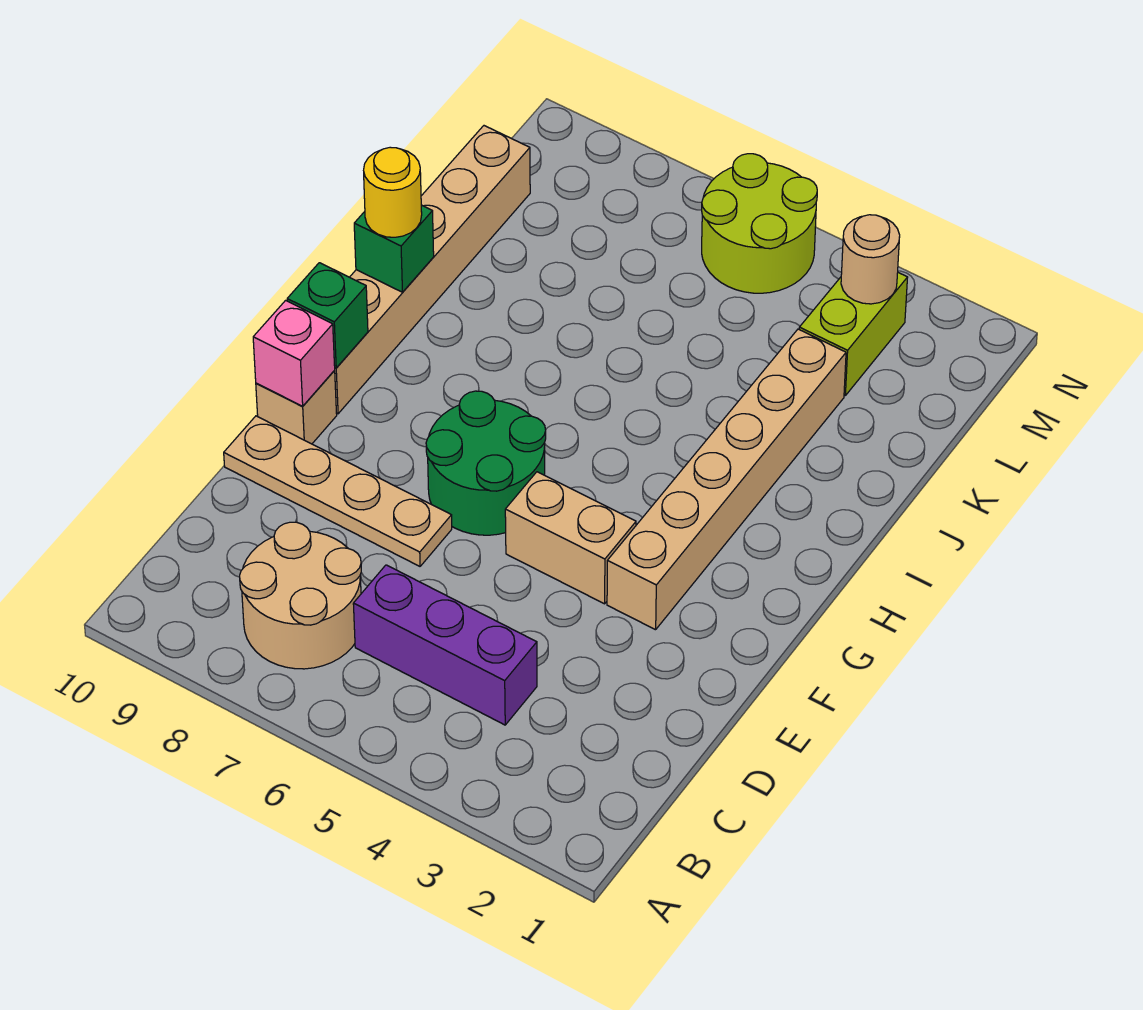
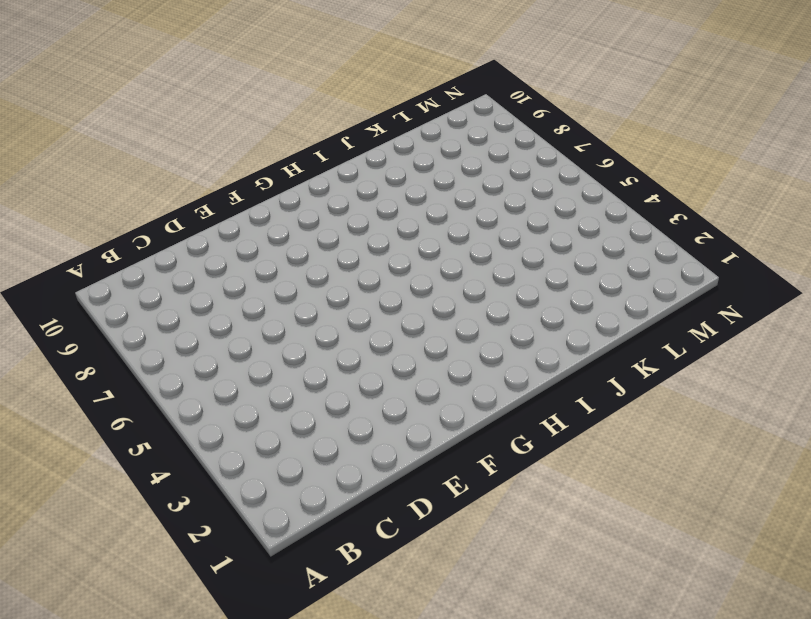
none -> tan 2x2 round brick [240,522,361,669]
none -> purple 1x3 brick [353,565,537,725]
none -> tan 1x4 plate [224,416,452,566]

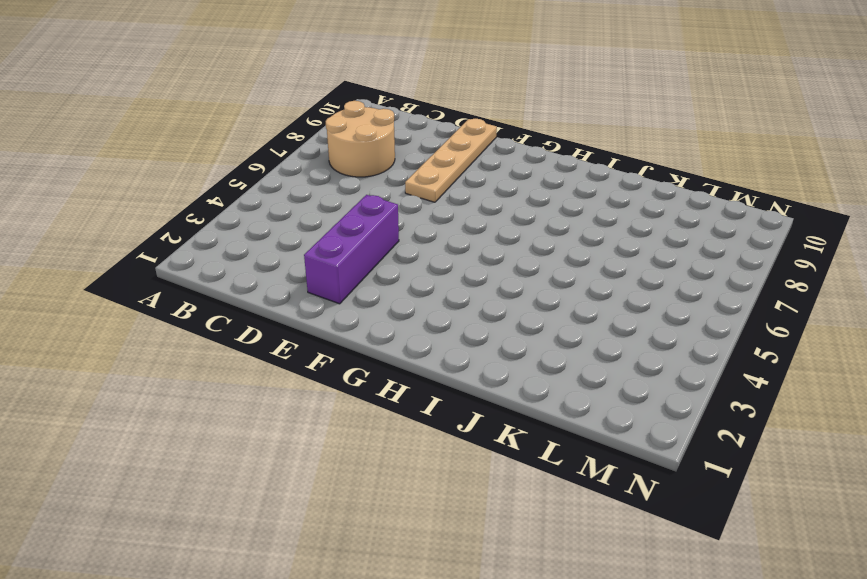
purple 1x3 brick [304,195,399,304] -> purple 1x3 brick moved to [353,565,537,725]
none -> tan 1x6 brick [607,329,846,630]
none -> tan 1x2 brick [505,472,636,604]
none -> green 2x2 round brick [426,391,546,535]

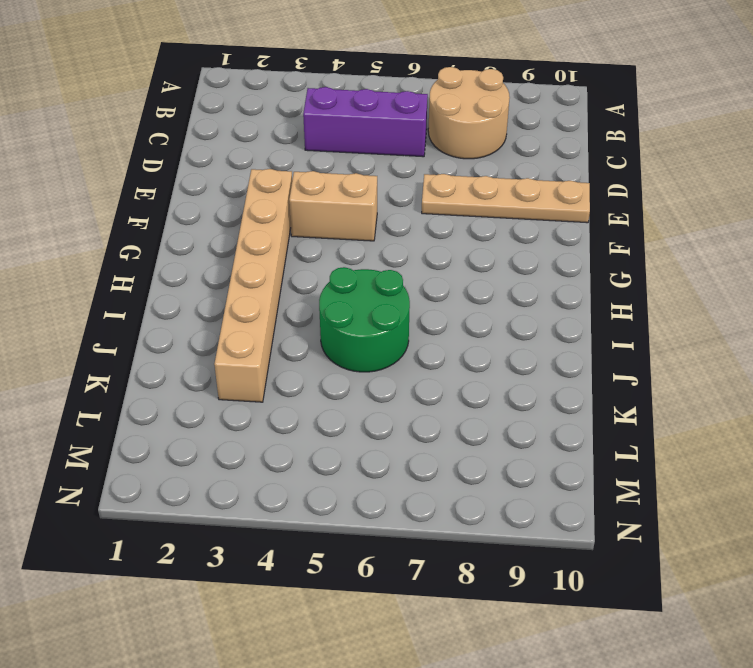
green 2x2 round brick [319,267,410,372] -> green 2x2 round brick moved to [426,391,546,535]
none -> tan 1x1 brick [256,371,337,444]
none -> tan 1x6 brick [334,126,530,414]
none -> lime 1x2 brick [799,273,908,395]

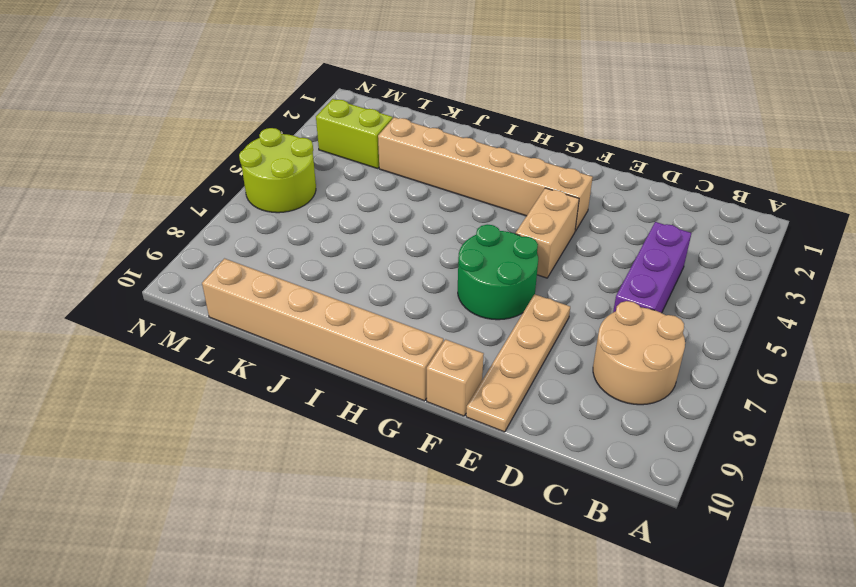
none -> pink 1x1 brick [253,300,335,406]
none -> green 1x1 brick [287,263,368,368]
none -> green 1x1 brick [354,205,434,292]

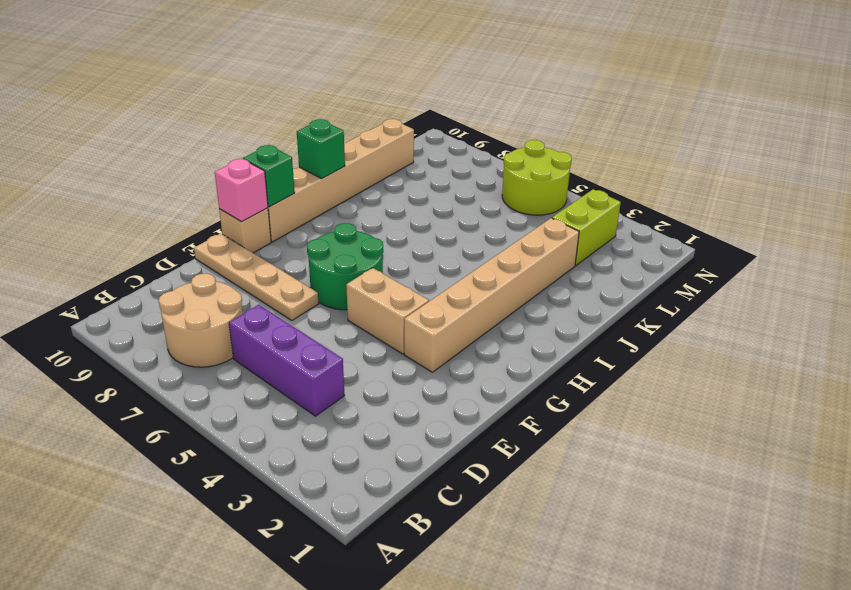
none -> tan 1x1 round brick [841,215,900,304]
none -> yellow 1x1 round brick [364,147,422,237]

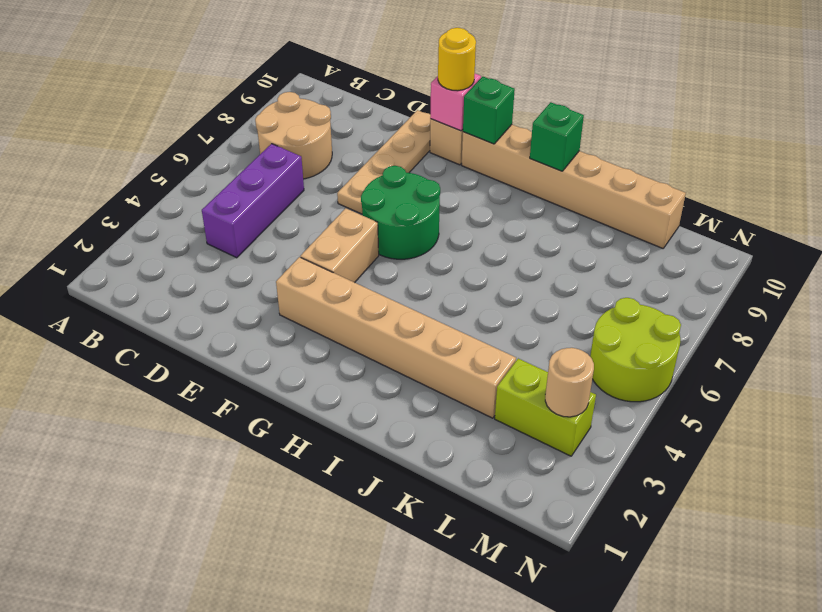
yellow 1x1 round brick [438,28,476,91] -> yellow 1x1 round brick moved to [364,147,422,237]

